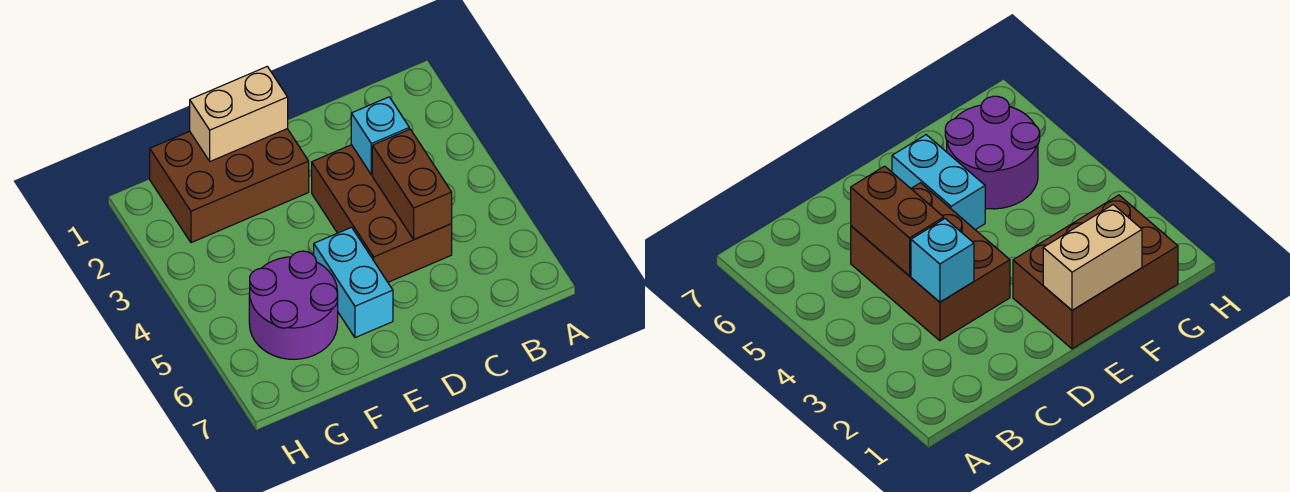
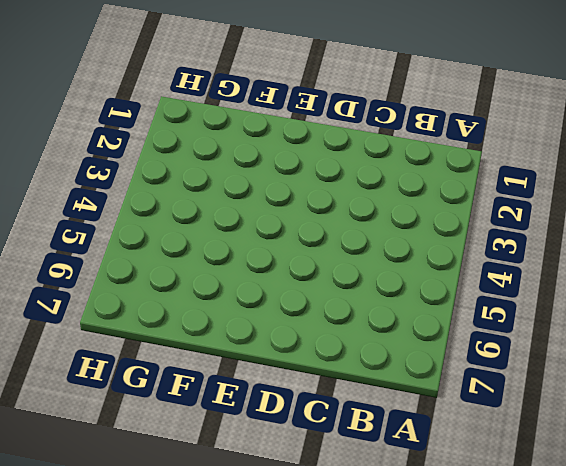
none -> brown 2x3 brick [312,145,452,282]
none -> brown 2x3 brick [150,129,309,243]

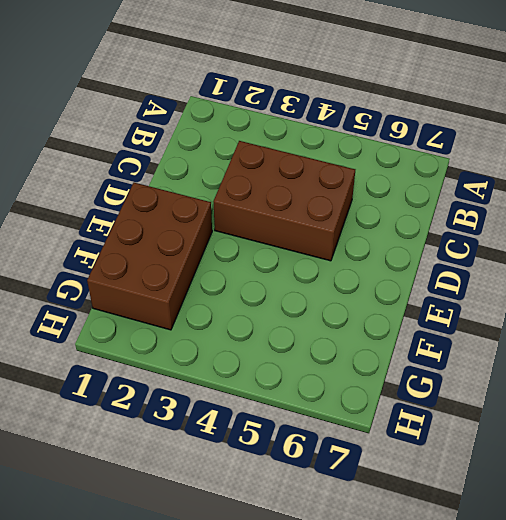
none -> cyan 1x2 brick [314,227,393,338]
none -> purple 2x2 round brick [249,251,338,359]

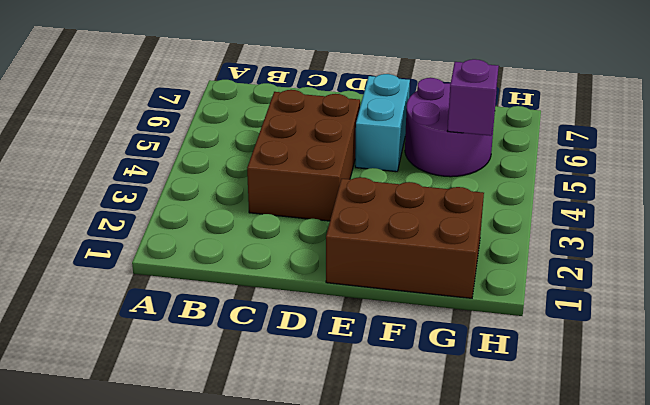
purple 1x1 brick [448,59,499,136] -> none
none -> cyan 1x1 brick [351,97,409,175]
none -> brown 1x2 brick [372,129,452,239]

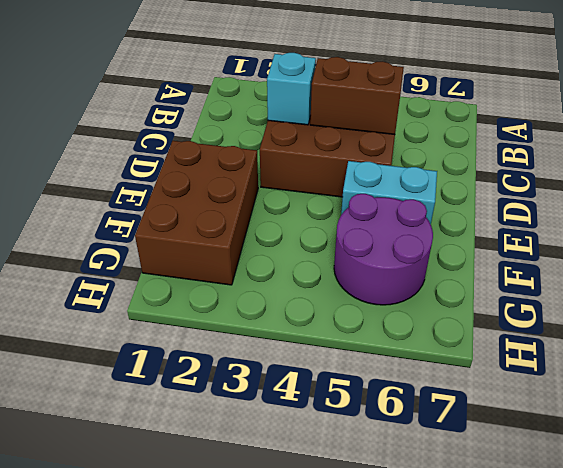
none -> tan 1x2 brick [190,66,288,161]

